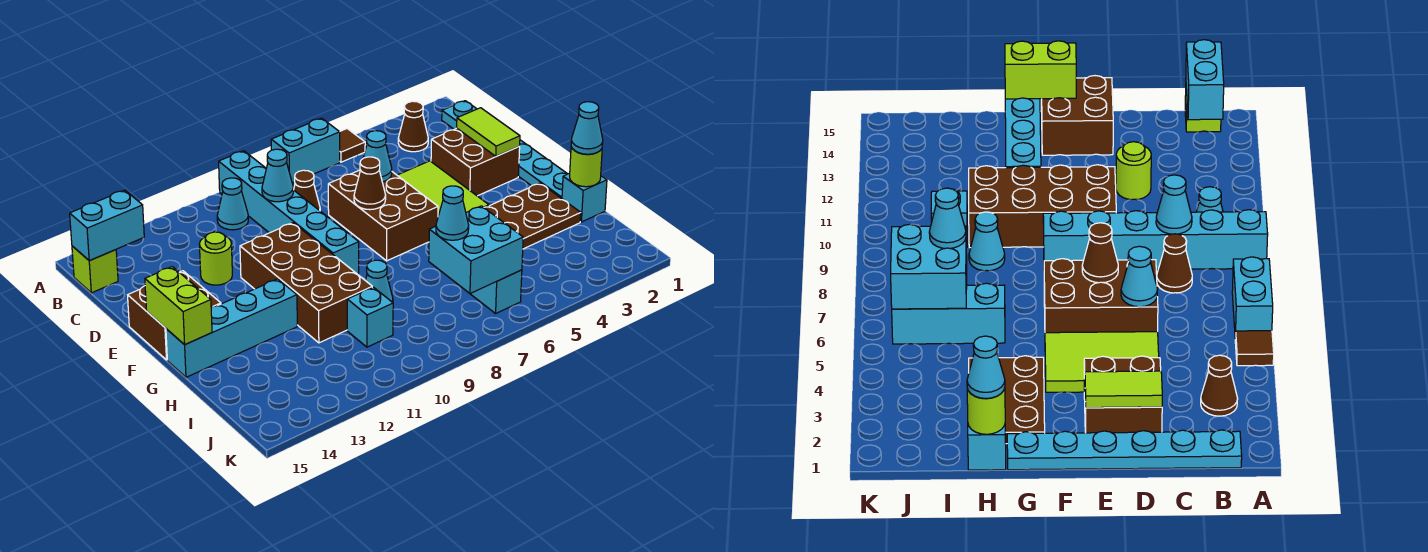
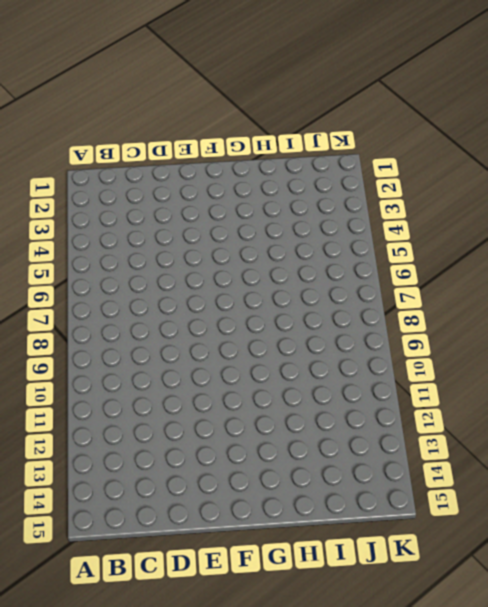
none -> brown 1x1 tile [340,129,365,162]
none -> cyan 1x2 brick [271,118,340,183]
none -> cyan 1x6 brick [219,151,359,274]
none -> cyan 1x6 plate [442,101,567,198]

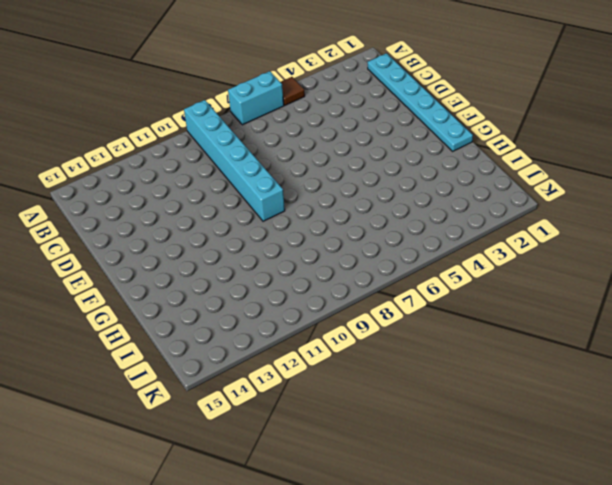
none -> brown 1x1 cone [398,101,428,152]
none -> cyan 1x1 cone [217,178,248,230]
none -> lime 1x1 brick [72,246,118,293]
none -> brown 1x1 cone [293,170,320,210]

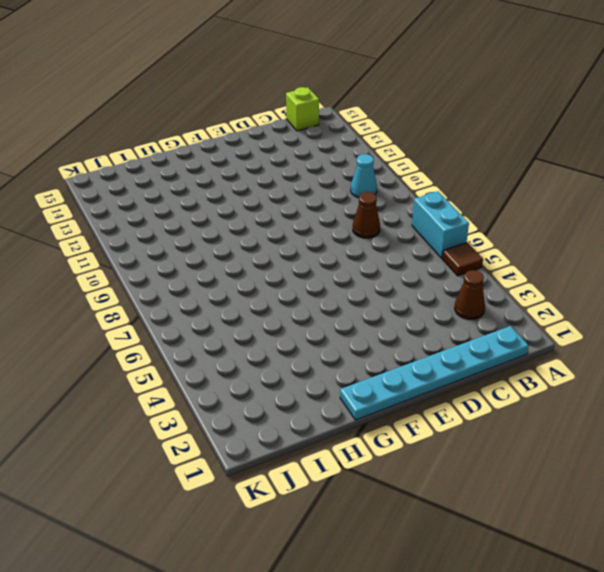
none -> cyan 1x6 brick [219,151,359,274]
none -> brown 2x2 brick [431,128,520,196]
none -> lime 2x3 tile [397,161,489,216]
none -> brown 2x3 brick [328,170,438,261]

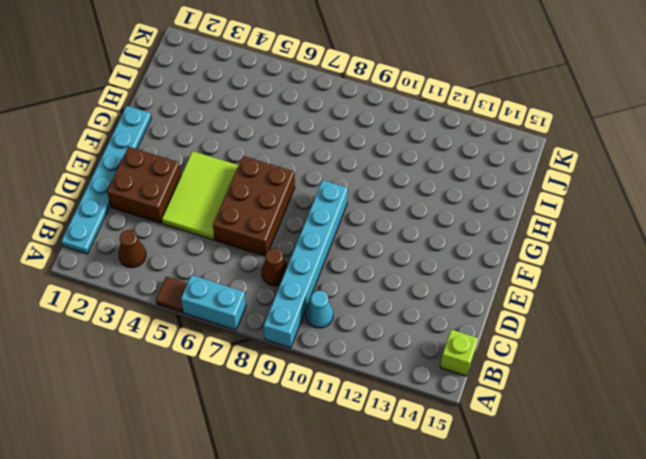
none -> lime 1x1 round brick [200,232,232,285]
none -> brown 2x4 brick [240,223,372,343]
none -> brown 2x2 brick [128,271,221,360]
none -> brown 2x3 plate [484,183,581,249]

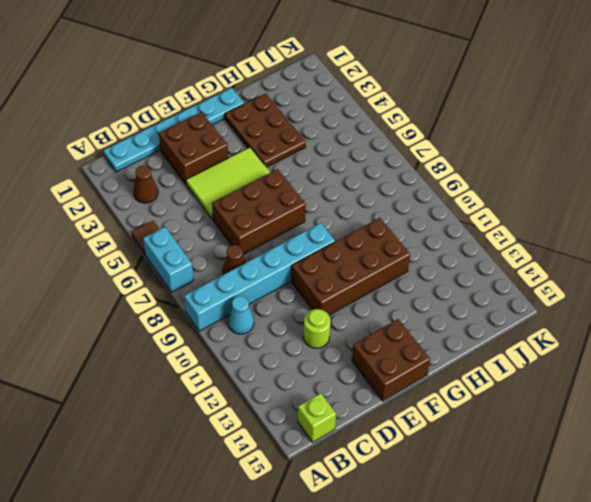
none -> cyan 1x4 brick [166,279,297,377]
none -> cyan 1x1 brick [562,173,607,222]
none -> cyan 1x3 brick [471,270,522,313]
none -> cyan 1x1 cone [365,260,393,302]

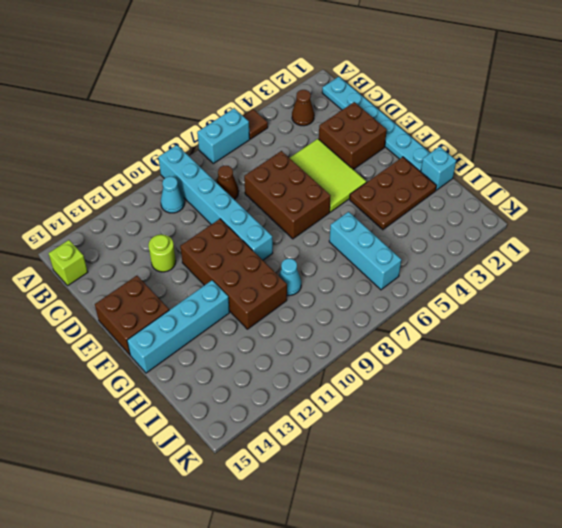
none -> cyan 1x1 brick [347,287,393,347]
none -> cyan 1x2 brick [70,190,144,261]
none -> cyan 1x1 cone [262,149,293,202]
none -> lime 1x2 tile [457,108,520,156]

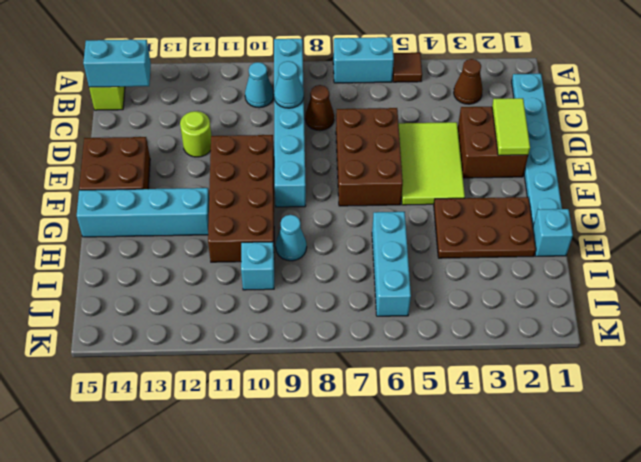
none -> cyan 1x1 cone [364,131,392,182]
none -> brown 1x1 cone [354,157,386,210]
none -> lime 1x2 brick [145,267,212,345]
none -> lime 1x1 round brick [570,147,602,187]

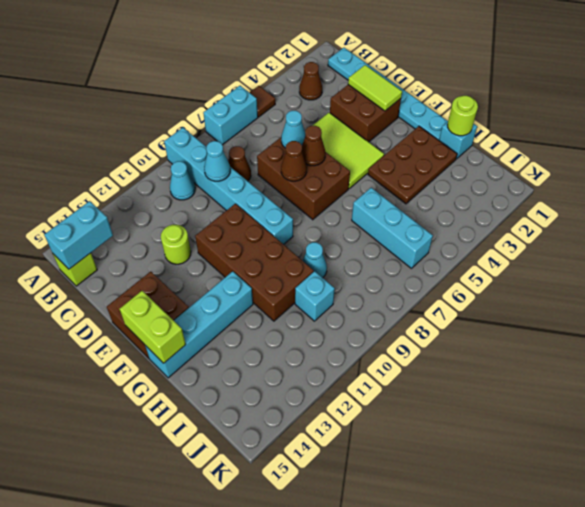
brown 1x1 cone [302,126,325,166] -> none
none -> cyan 2x2 brick [429,206,523,294]
none -> cyan 1x1 cone [571,102,603,154]
none -> cyan 1x1 cone [436,186,469,240]

